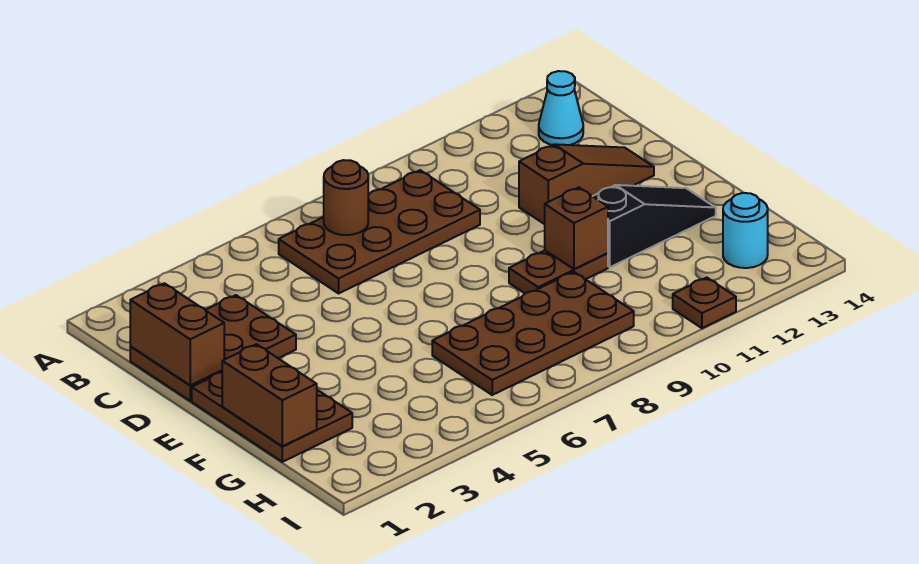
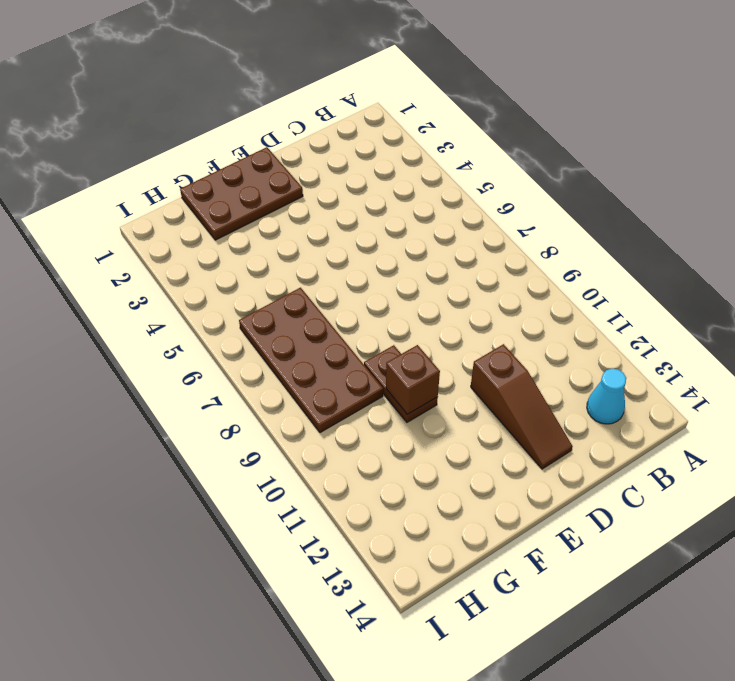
none -> brown 2x4 plate [279,170,480,293]
none -> brown 2x3 plate [130,295,296,401]
none -> black 1x3 slope [593,185,716,267]

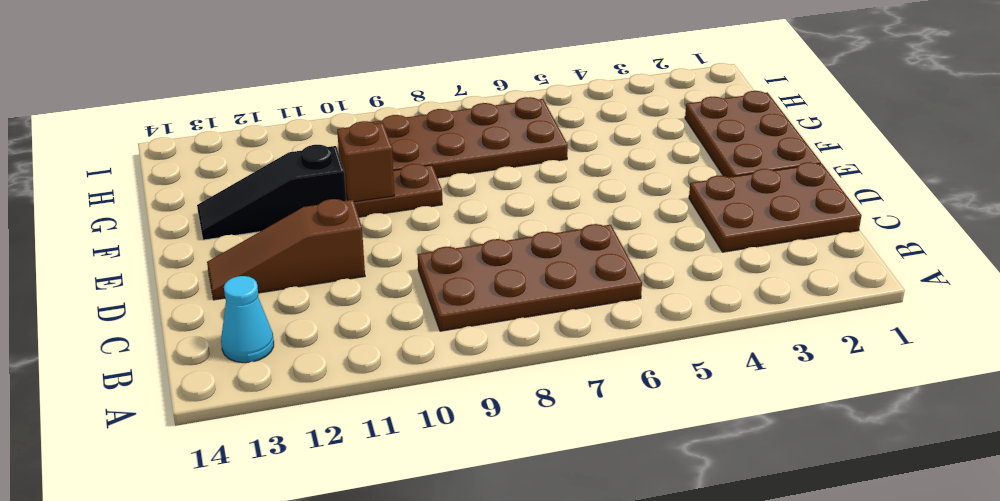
none -> cyan 1x1 round brick [723,193,768,268]
none -> brown 1x1 plate [673,278,736,328]
none -> brown 1x1 round brick [324,160,368,235]

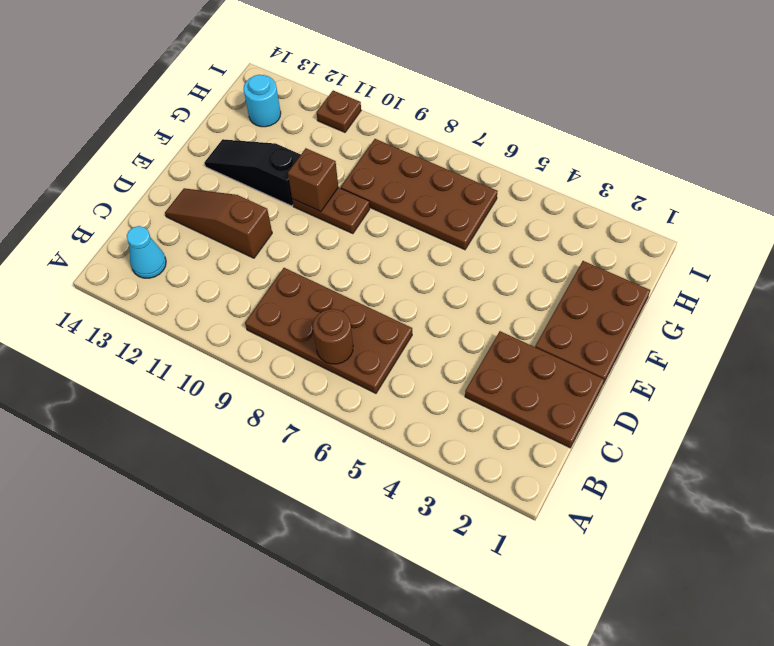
none -> brown 1x2 brick [130,283,224,385]
none -> brown 1x2 brick [222,344,317,447]

